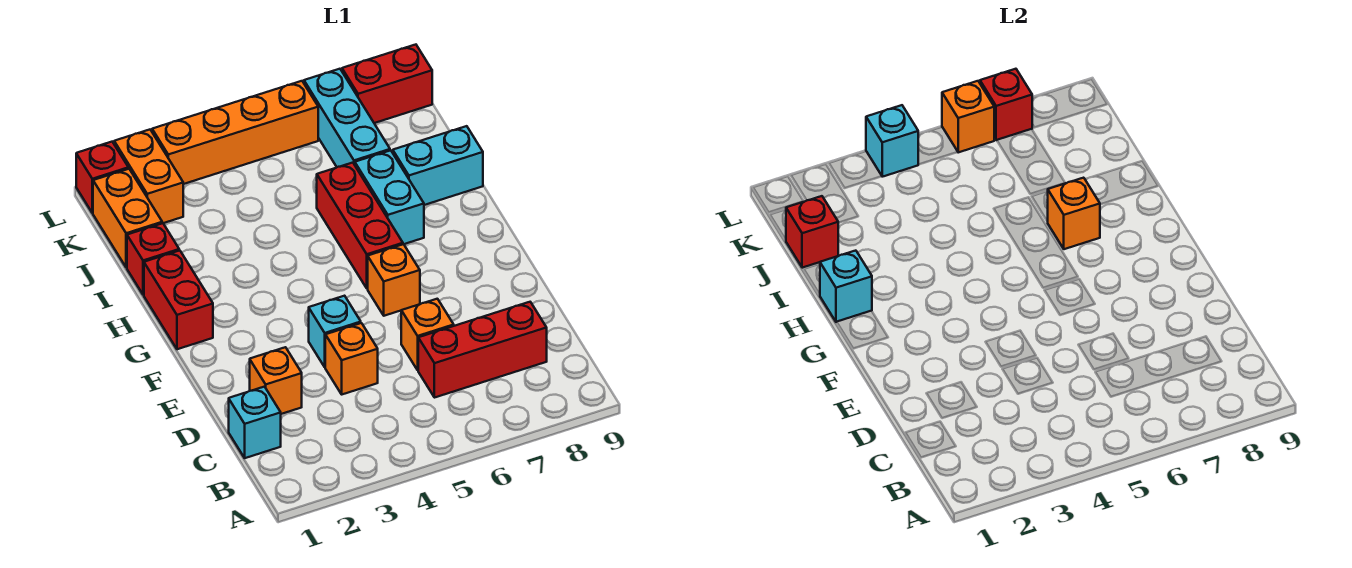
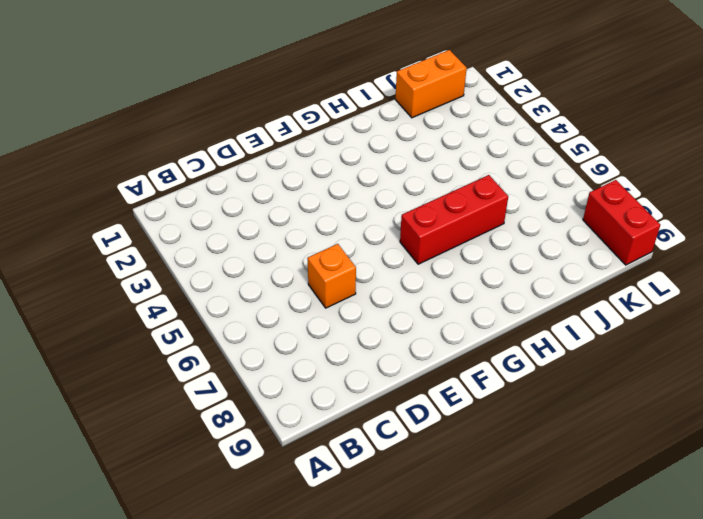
none -> cyan 1x1 brick [229,387,281,458]
none -> red 1x3 brick [418,302,547,398]
none -> orange 1x1 brick [250,347,302,414]

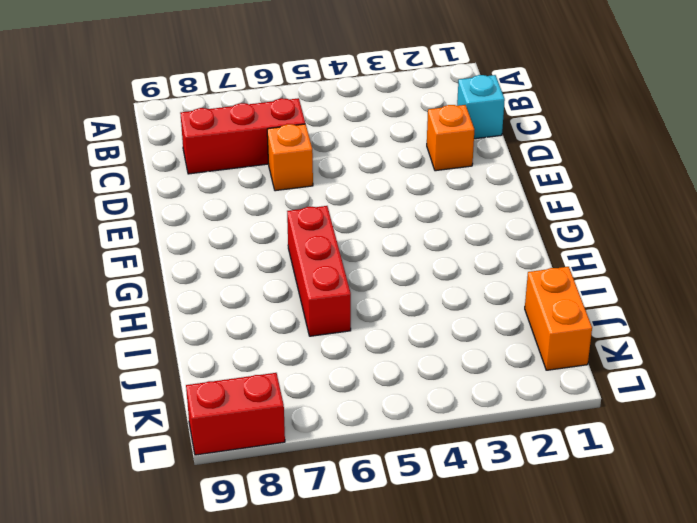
none -> orange 1x1 brick [325,323,378,394]
none -> cyan 1x1 brick [309,296,361,367]
none -> orange 1x1 brick [368,244,420,316]

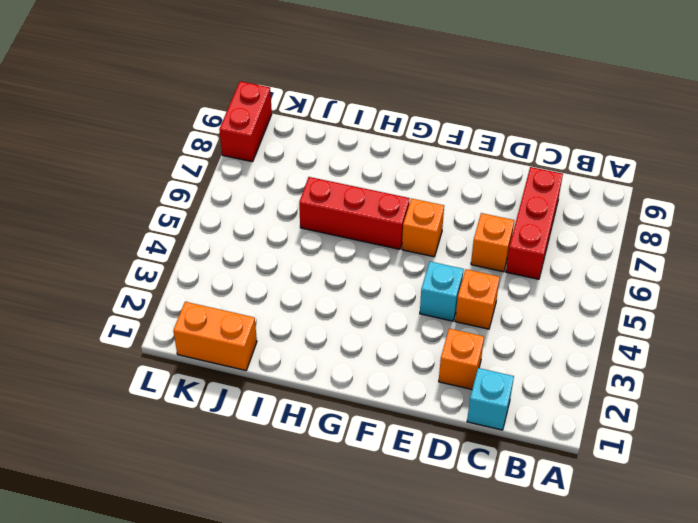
none -> red 1x2 brick [144,250,213,349]
none -> cyan 1x2 brick [355,150,424,244]
none -> red 1x1 brick [127,223,179,295]

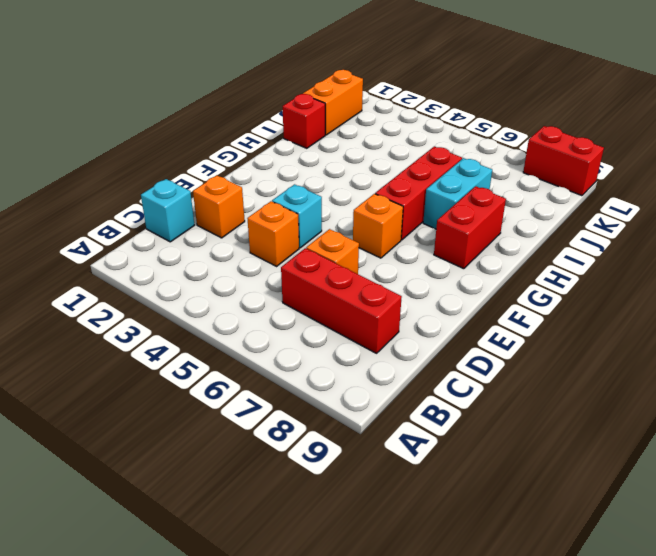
red 1x2 brick [434,186,506,269] -> red 1x2 brick moved to [144,250,213,349]
none -> cyan 1x2 brick [393,126,483,205]
none -> cyan 1x3 brick [304,69,390,167]
none -> orange 1x2 brick [114,130,183,223]

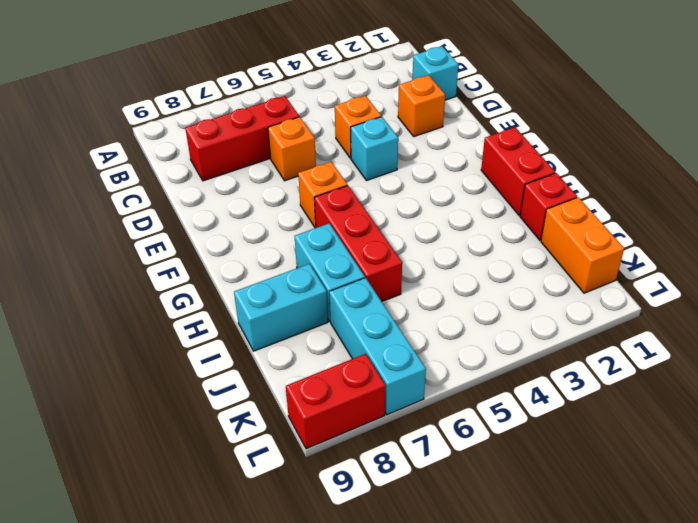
none -> orange 1x2 brick [114,130,183,223]
none -> red 1x1 brick [76,142,128,213]
none -> orange 1x4 brick [152,81,318,184]

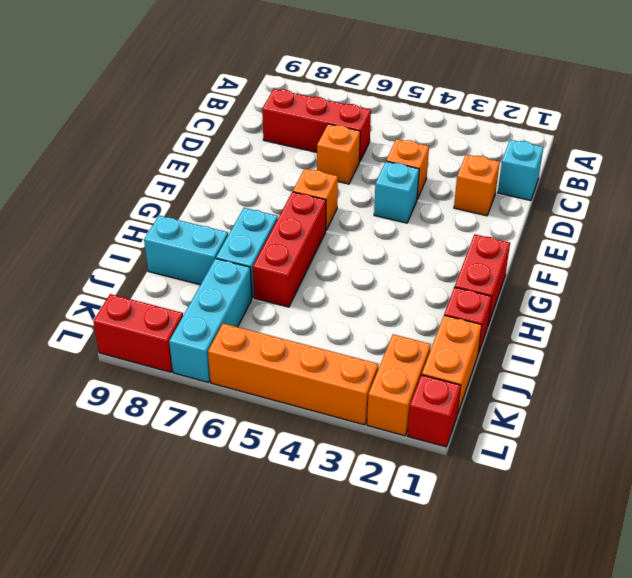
none -> cyan 1x1 brick [820,251,872,322]
none -> orange 1x1 brick [1047,178,1100,249]
none -> red 1x1 brick [786,196,838,268]

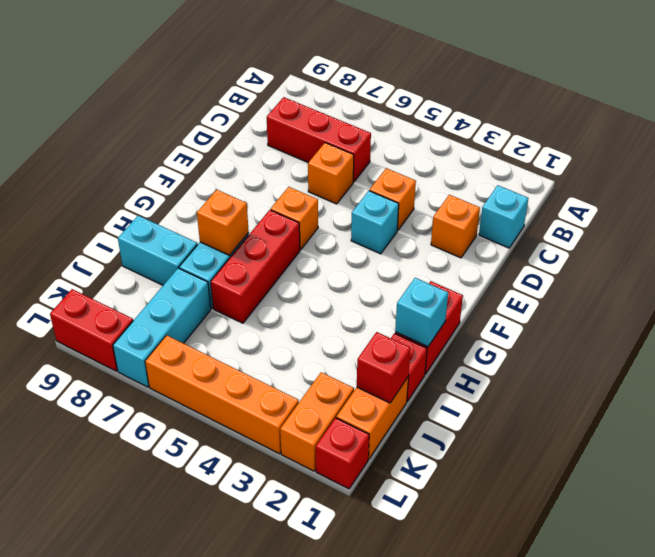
none -> cyan 1x1 brick [866,105,919,177]
none -> orange 1x1 brick [942,81,994,152]
none -> red 1x1 brick [980,69,1032,140]

